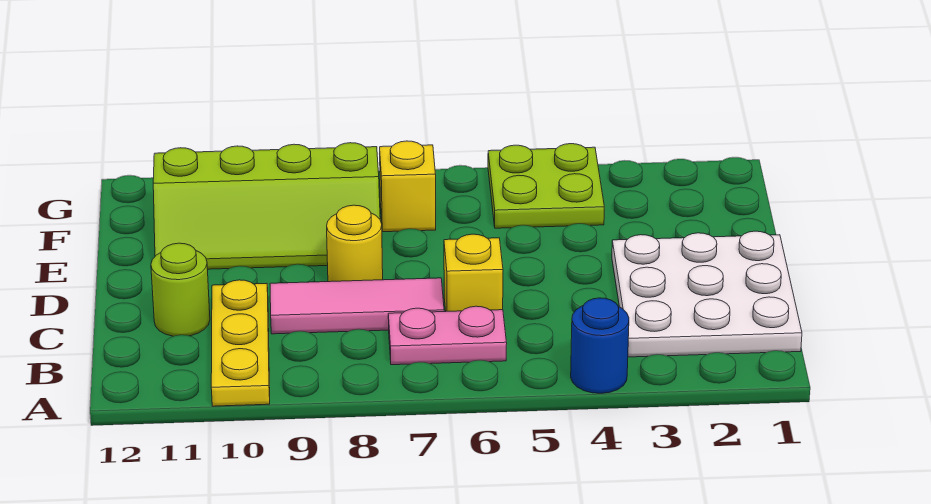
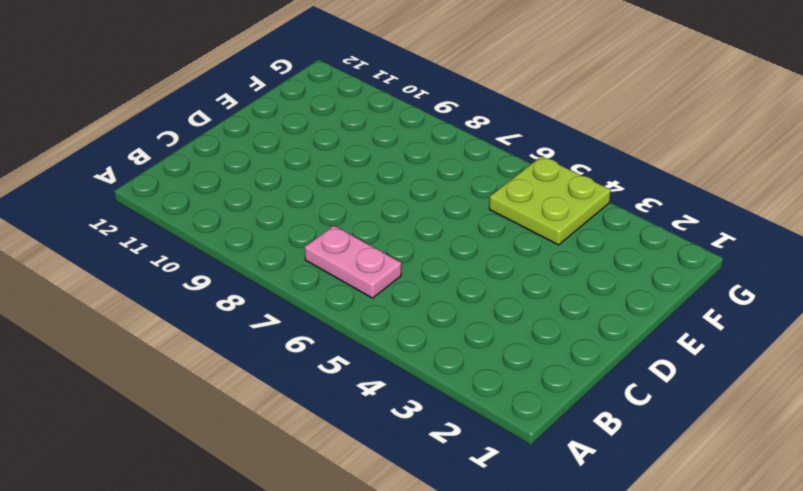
none -> blue 1x1 round brick [571,298,629,393]
none -> yellow 1x3 plate [211,280,270,406]

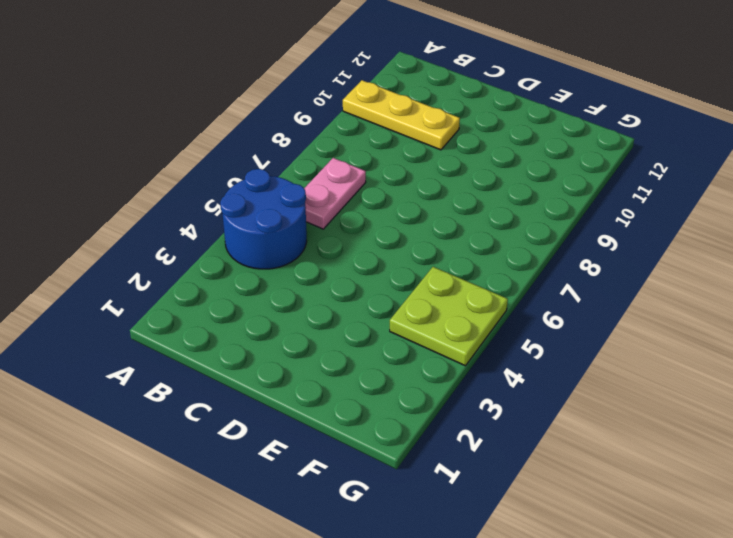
blue 2x2 round brick [220,169,307,269] -> blue 1x1 round brick [571,298,629,393]
none -> white 3x3 plate [612,231,802,357]
none -> yellow 1x1 brick [444,234,503,311]

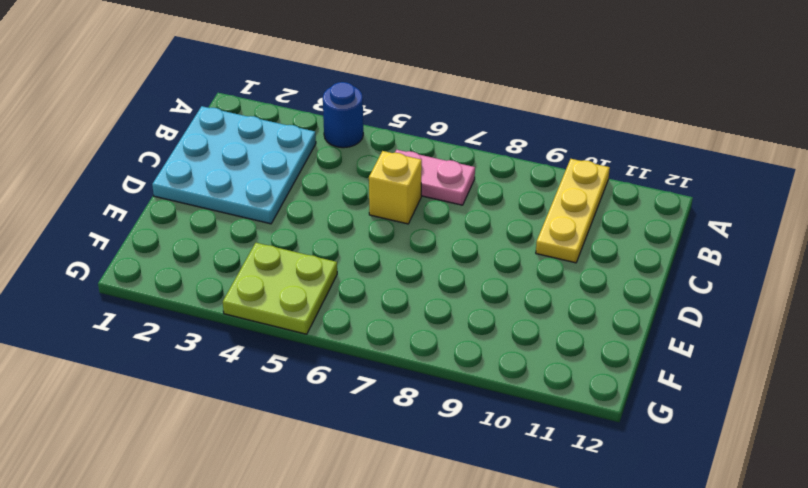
cyan 3x3 plate [152,106,316,224] -> white 3x3 plate [612,231,802,357]
none -> pink 1x3 tile [270,278,444,334]
none -> lime 1x1 round brick [151,243,210,336]

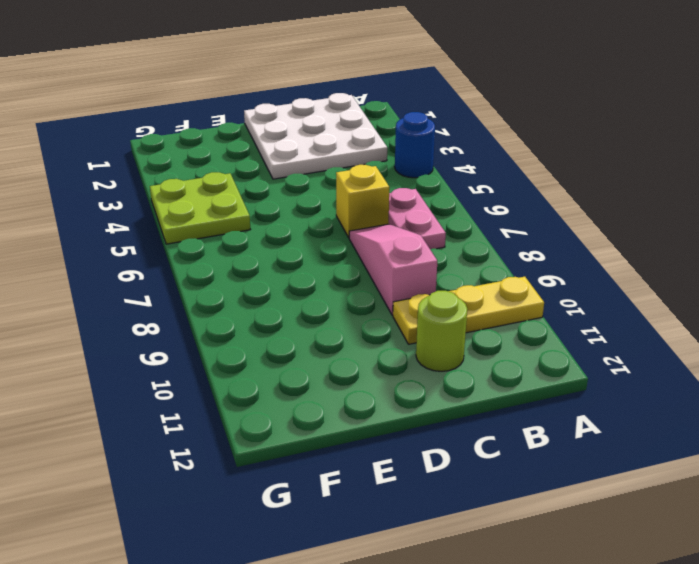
pink 1x3 slope [349,224,437,315] -> pink 1x3 tile [270,278,444,334]
none -> yellow 1x1 round brick [327,205,383,282]
none -> lime 2x4 slope [153,143,380,269]

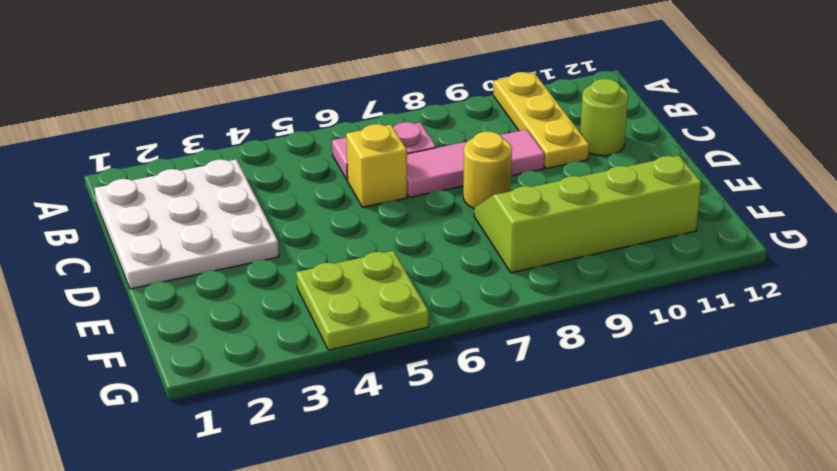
none -> blue 1x1 round brick [571,298,629,393]
none -> yellow 1x1 brick [380,141,436,232]

